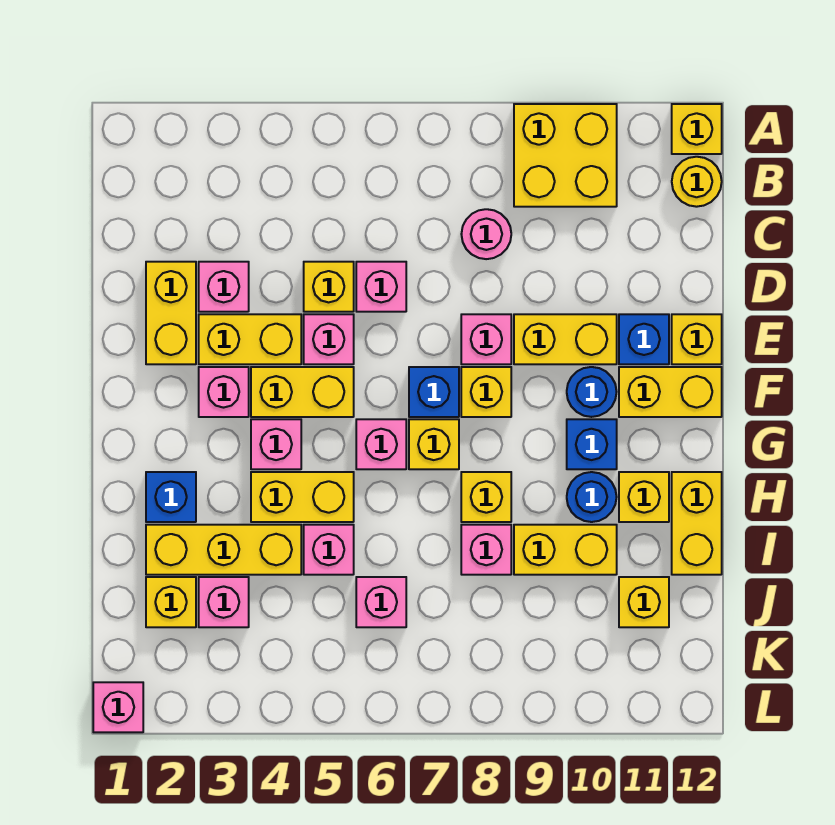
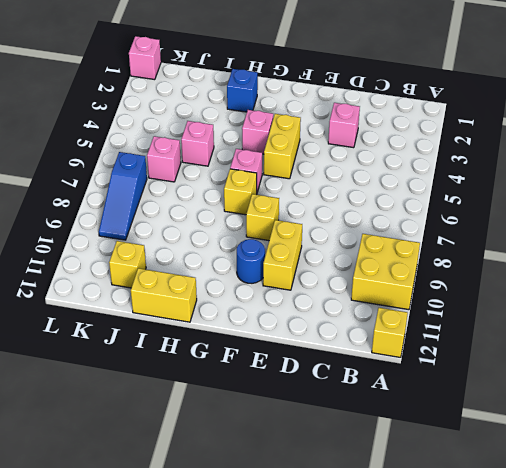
blue 1x3 slope [99,152,147,240] -> none
none -> yellow 1x1 round brick [672,157,722,207]
none -> pink 1x1 round brick [461,209,511,259]
none -> yellow 1x2 brick [146,262,196,364]
none -> yellow 1x1 brick [304,262,354,312]

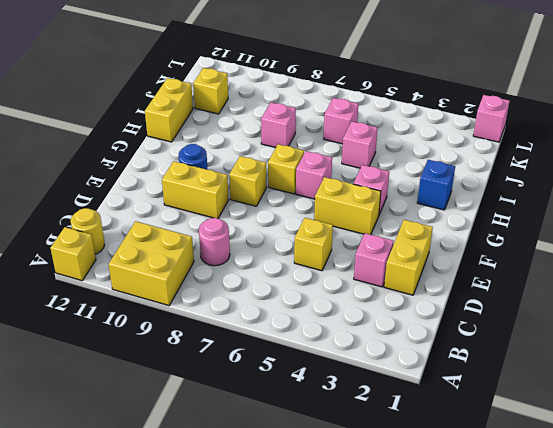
none -> pink 1x1 brick [356,262,406,312]
none -> yellow 1x2 brick [199,314,301,364]
none -> pink 1x1 brick [304,314,354,364]
none -> pink 1x1 brick [461,314,511,364]

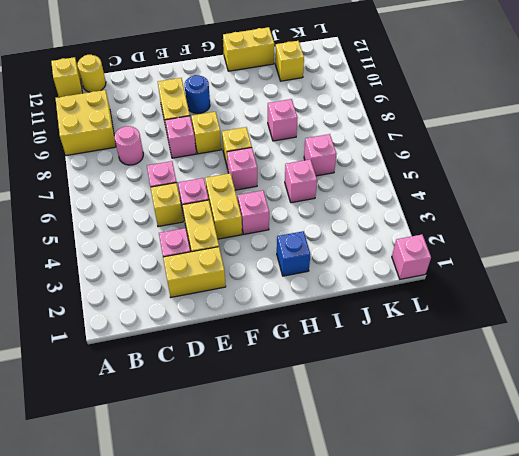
none -> blue 1x1 brick [619,314,669,364]
none -> yellow 1x1 brick [672,314,722,364]
none -> pink 1x1 brick [199,367,249,417]
none -> blue 1x1 brick [409,367,459,417]

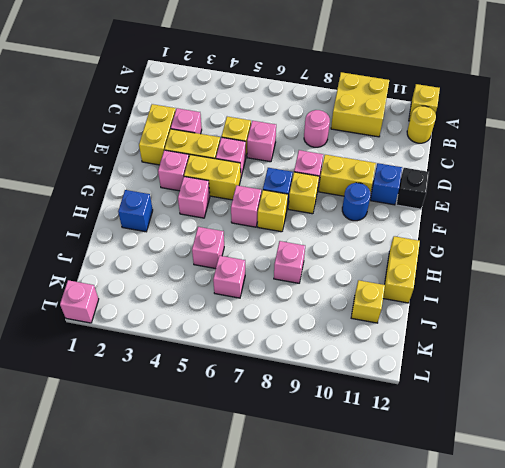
black 1x1 brick [396,168,429,209] -> yellow 1x1 brick [672,314,722,364]
none -> yellow 1x2 brick [619,367,722,417]
none -> blue 1x1 brick [567,419,617,469]
none -> yellow 1x2 brick [251,472,354,522]
none -> yellow 1x1 brick [461,472,511,522]

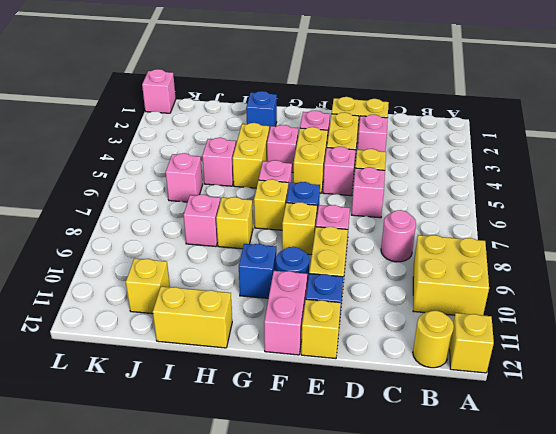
pink 1x2 brick [264,271,307,355] -> yellow 1x2 brick [619,367,722,417]
none -> blue 1x1 round brick [567,472,617,522]
none -> yellow 1x1 brick [619,472,669,522]
none -> yellow 1x3 brick [146,525,301,575]
none -> yellow 1x2 brick [514,525,617,575]

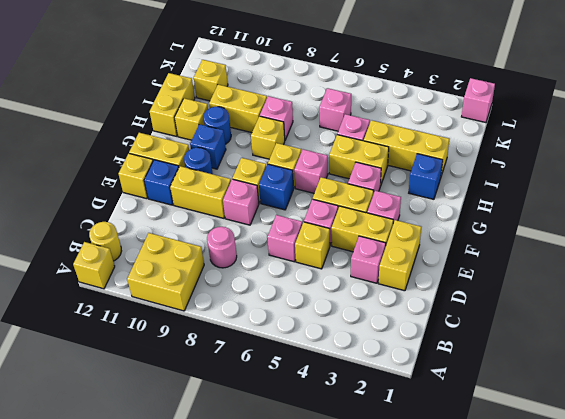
none -> yellow 1x1 brick [146,577,196,627]
none -> pink 1x1 brick [199,577,249,627]

